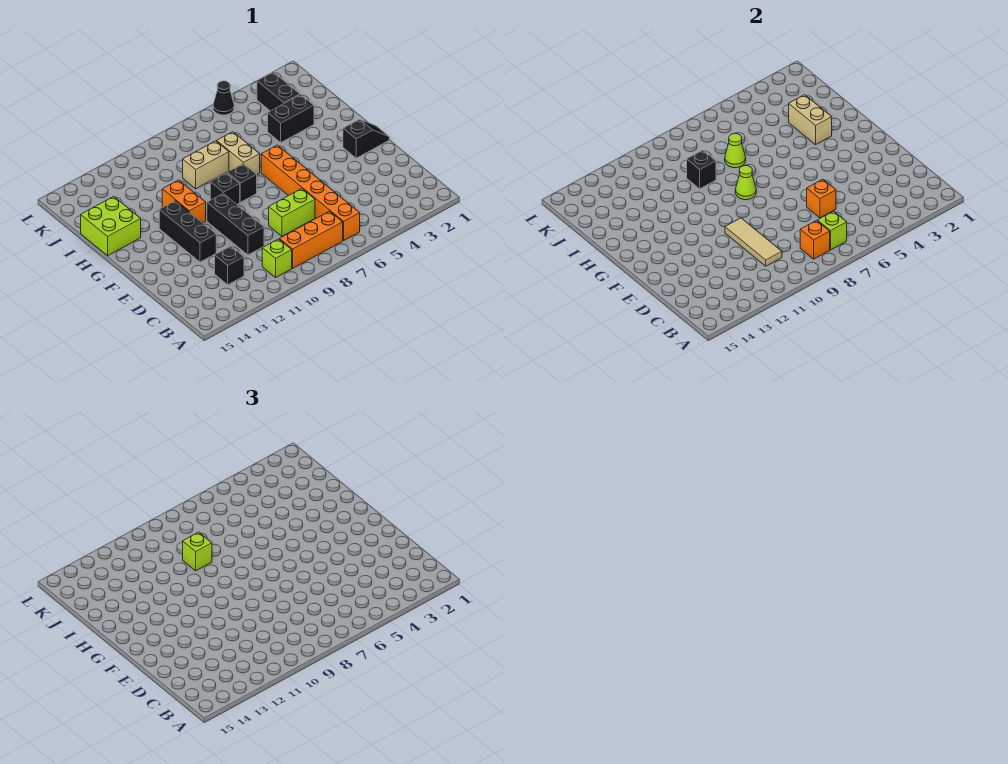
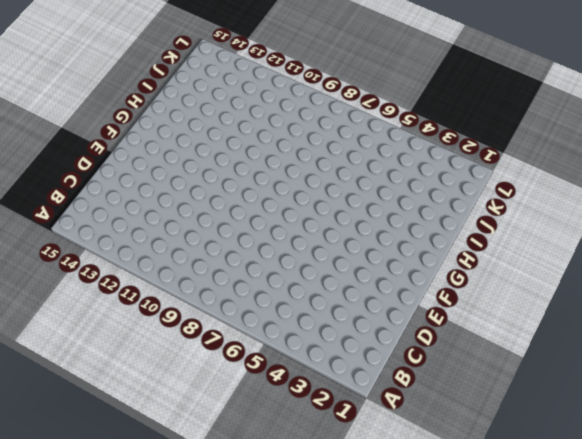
none -> orange 1x6 brick [261,145,360,241]
none -> orange 1x3 brick [279,211,343,268]
none -> lime 1x1 brick [262,239,292,278]

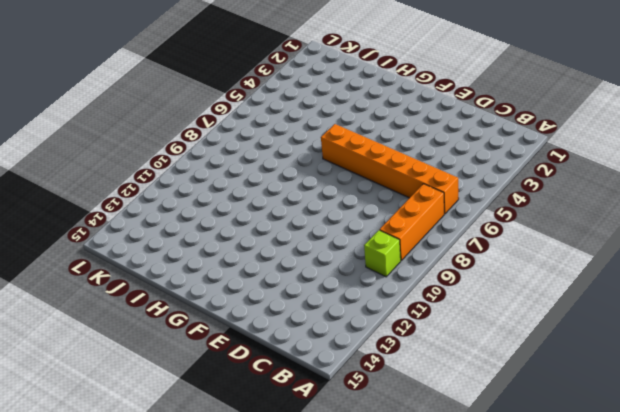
none -> black 1x1 brick [215,246,244,285]
none -> lime 1x2 brick [269,189,315,236]
none -> black 1x3 brick [207,194,264,255]

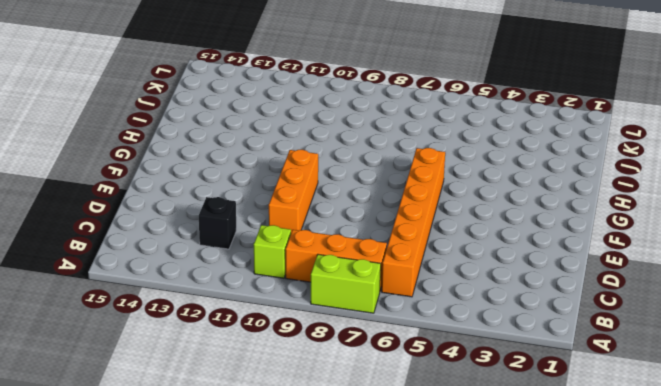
lime 1x2 brick [311,254,381,313] -> lime 1x2 brick moved to [269,189,315,236]
orange 1x3 brick [269,150,318,233] -> black 1x3 brick [207,194,264,255]
none -> black 1x3 brick [159,201,216,262]
none -> black 1x2 slope [343,119,389,158]
none -> black 1x1 brick [227,164,257,202]

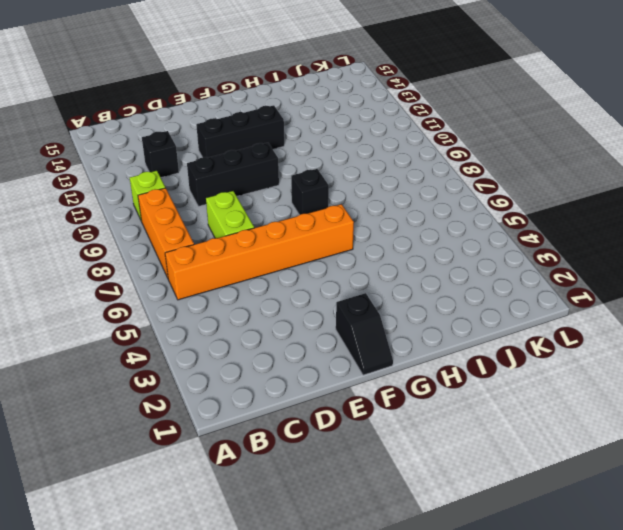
none -> black 1x1 brick [210,173,240,204]
none -> orange 1x2 brick [162,180,206,223]
none -> tan 1x2 brick [217,132,260,174]

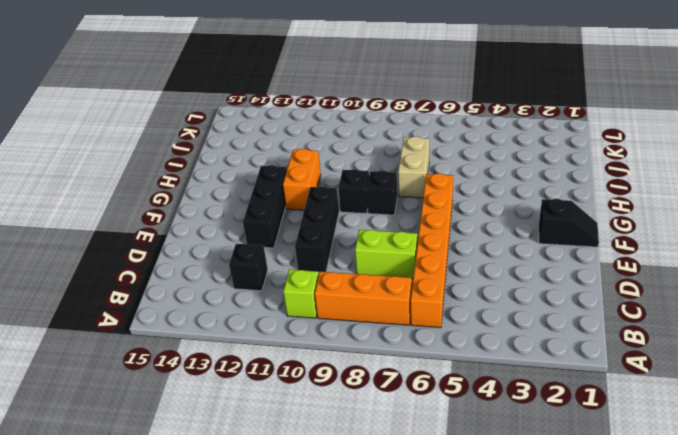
none -> lime 2x2 brick [81,196,141,256]
none -> black 1x2 brick [268,95,314,142]
none -> tan 1x2 brick [183,141,229,189]

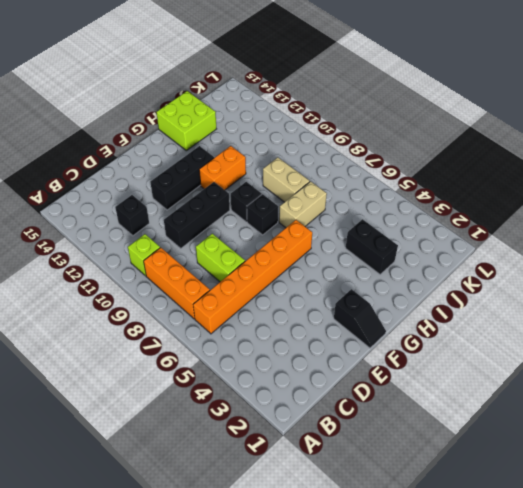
none -> black 1x2 brick [257,72,300,111]
none -> black 1x1 cone [213,81,234,115]
none -> lime 1x1 brick [817,211,847,250]

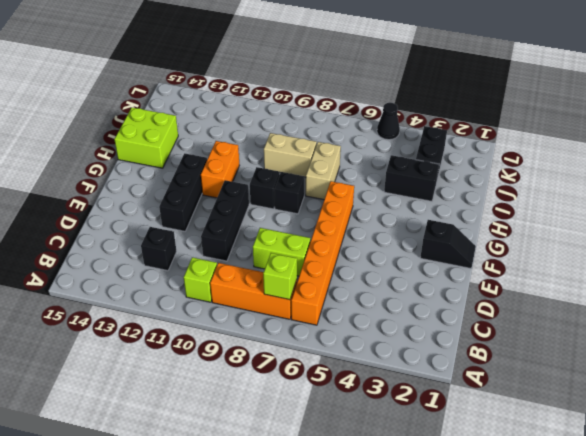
none -> orange 1x1 brick [800,221,830,259]
none -> tan 1x3 tile [725,218,782,266]
none -> orange 1x1 brick [807,179,836,218]

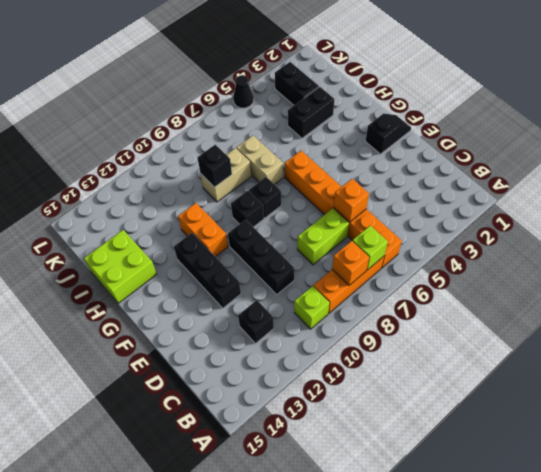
none -> tan 1x3 tile [725,218,782,266]
none -> lime 1x1 cone [735,166,756,200]
none -> tan 1x2 brick [789,95,832,145]

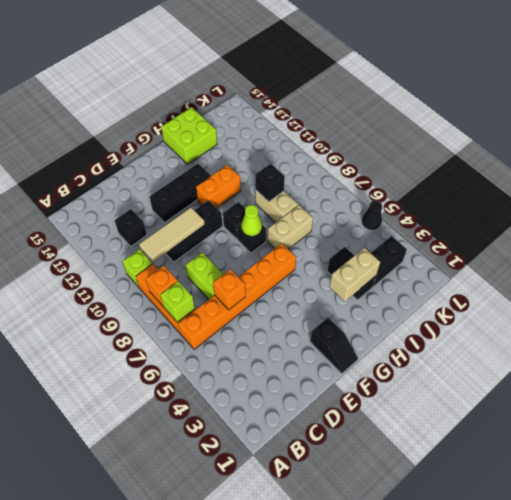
none -> lime 1x1 cone [725,134,746,168]
none -> lime 1x1 brick [183,532,212,571]

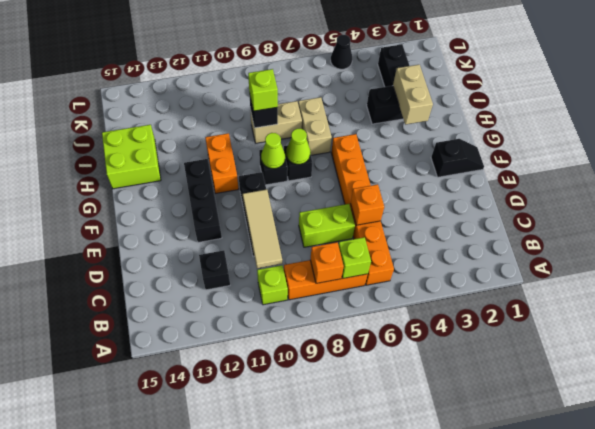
lime 1x1 cone [261,133,285,169] -> lime 1x1 cone moved to [725,134,746,168]

